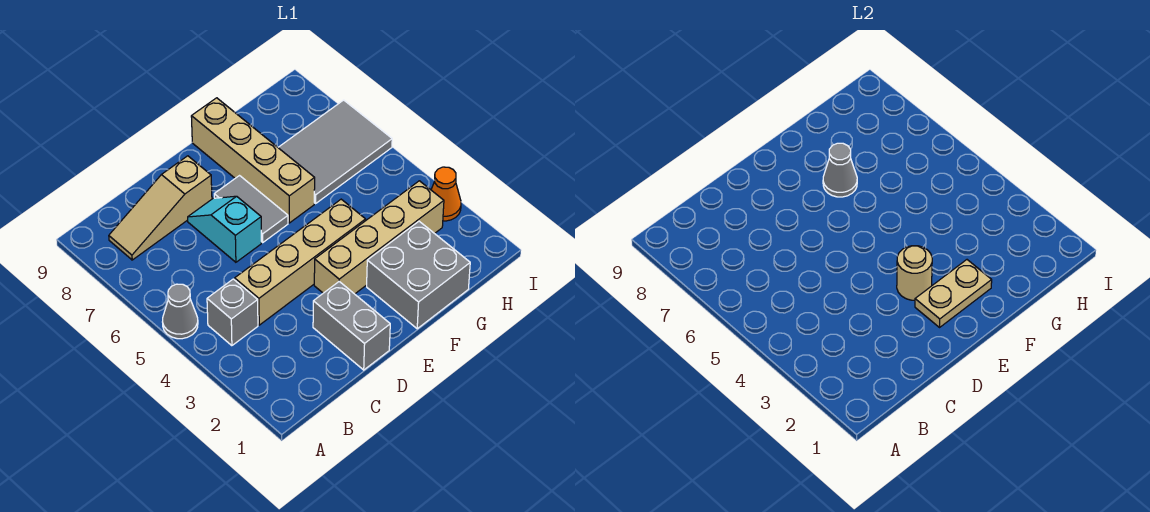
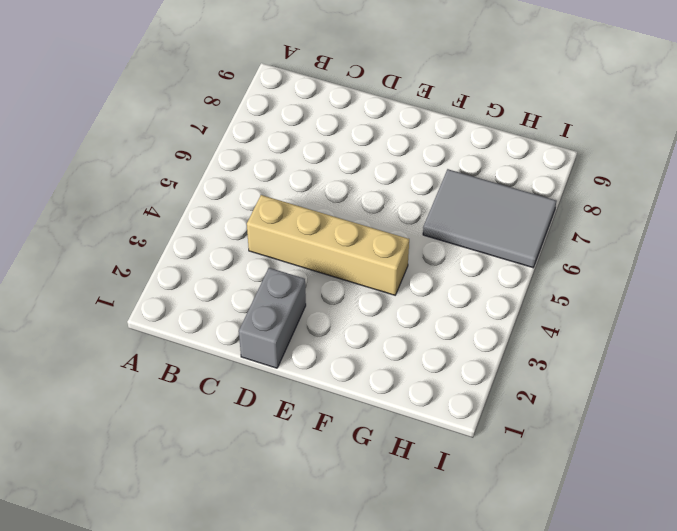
none -> grey 1x1 cone [163,284,198,339]
none -> grey 1x1 brick [207,279,258,346]
none -> tan 1x3 slope [109,156,212,260]

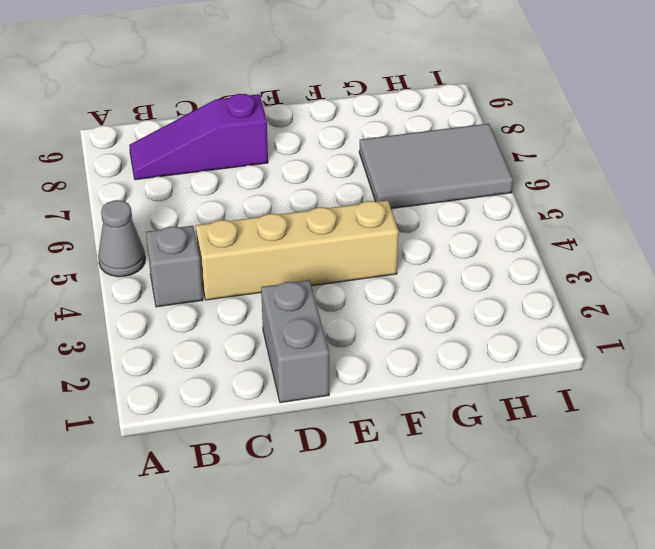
purple 1x3 slope [129,94,268,180] -> tan 1x3 slope [109,156,212,260]
none -> cyan 1x2 slope [188,196,261,262]
none -> tan 1x4 brick [314,181,444,294]
none -> grey 1x2 tile [214,176,288,242]

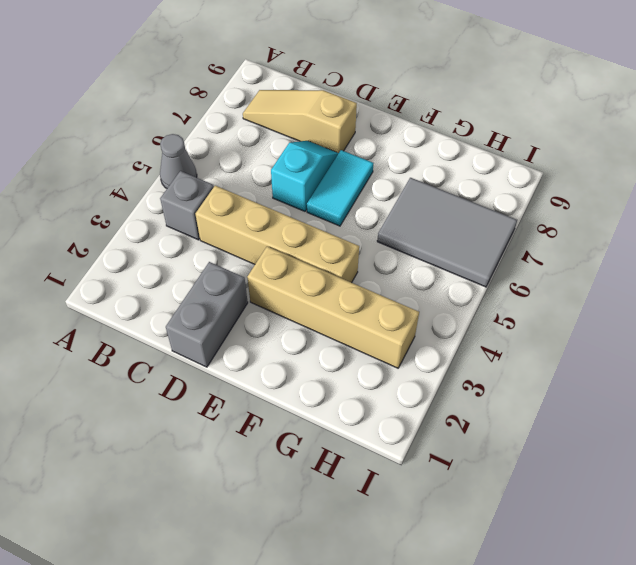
cyan 1x2 tile [307,150,373,226] -> grey 1x2 tile [214,176,288,242]
none -> grey 2x2 brick [367,221,470,329]
none -> tan 1x4 brick [191,98,315,223]
none -> orange 1x1 cone [431,167,461,221]

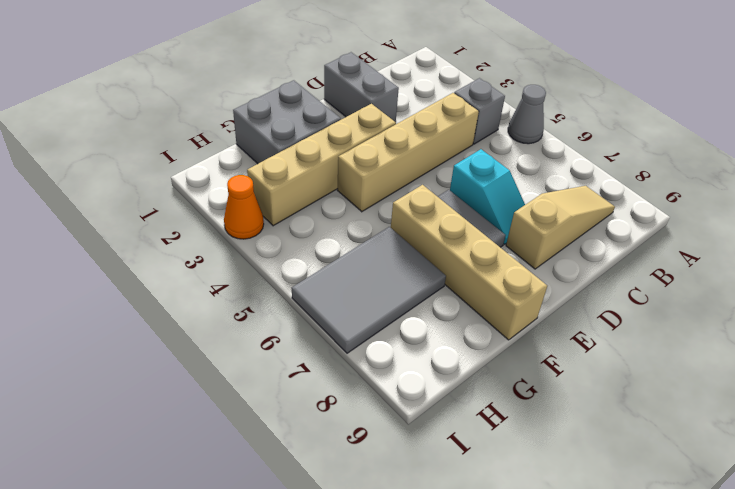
none -> tan 1x2 plate [915,260,992,327]
none -> tan 1x1 round brick [897,246,932,300]
none -> grey 1x1 cone [823,143,857,197]

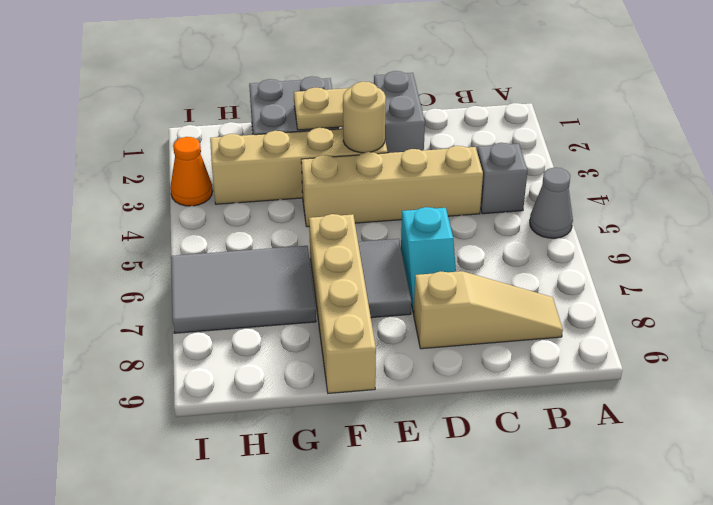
none -> grey 1x1 cone [823,143,857,197]

